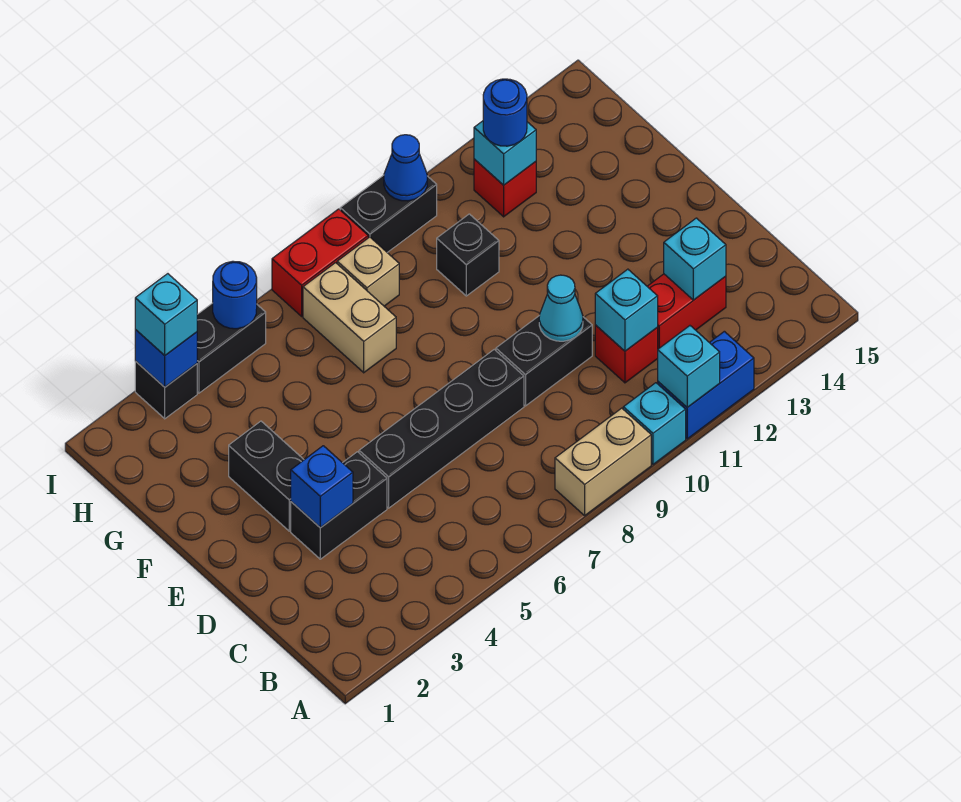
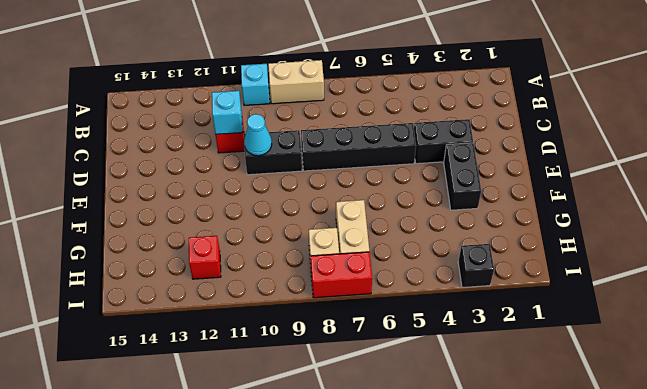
none -> blue 1x2 brick [658,331,754,439]
none -> red 1x2 brick [647,274,726,349]
none -> black 1x1 brick [437,214,499,296]

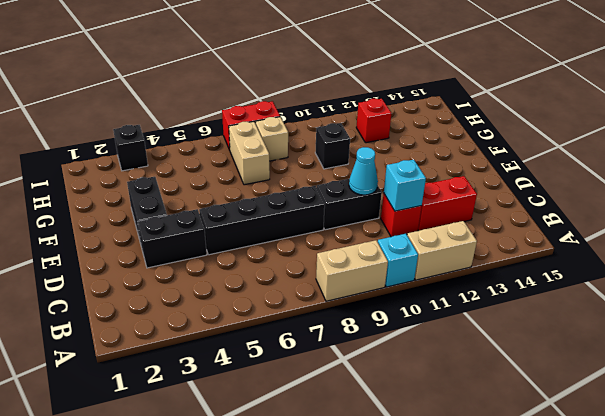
tan 1x2 brick [407,221,477,280] -> blue 1x2 brick [658,331,754,439]
none -> black 1x2 brick [197,303,266,393]
none -> black 1x2 brick [340,175,437,252]
none -> cyan 1x1 brick [658,326,720,407]

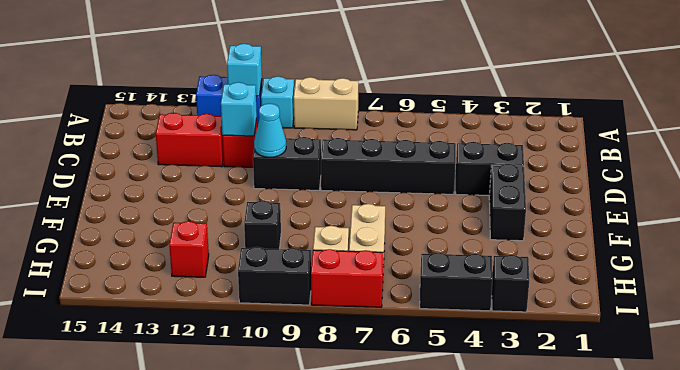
none -> cyan 1x1 brick [664,218,726,300]
none -> blue 1x1 brick [291,446,353,528]
none -> cyan 1x1 brick [474,121,536,185]

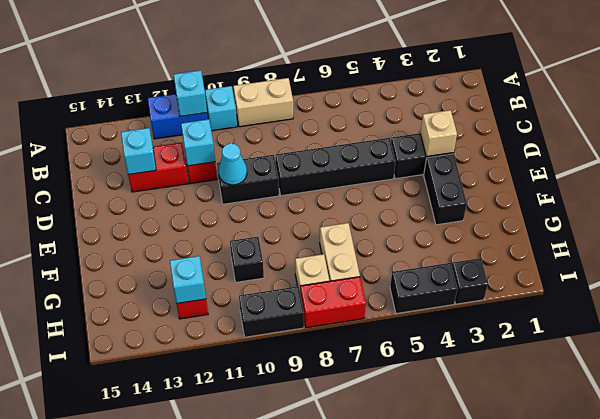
tan 1x1 brick [420,110,457,157] -> blue 1x1 brick [291,446,353,528]
none -> blue 1x1 brick [135,330,197,387]
none -> blue 1x1 round brick [213,261,257,329]
none -> blue 1x1 cone [384,135,427,201]

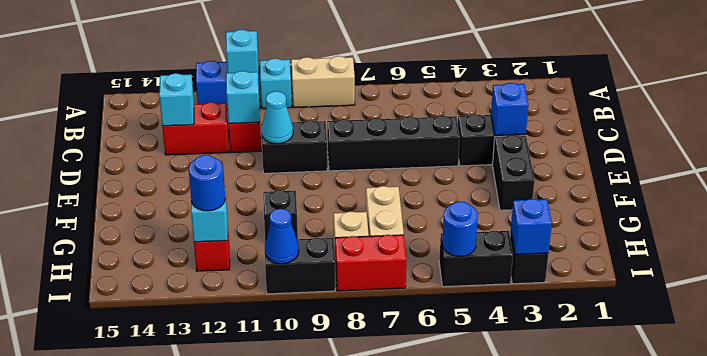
none -> cyan 1x1 brick [135,274,197,355]

